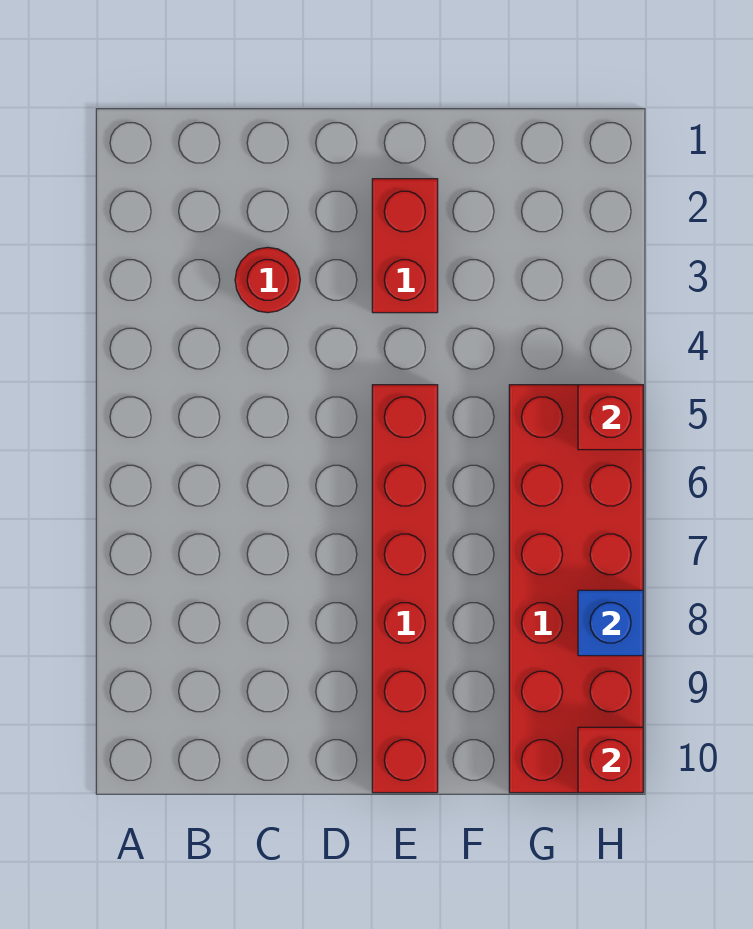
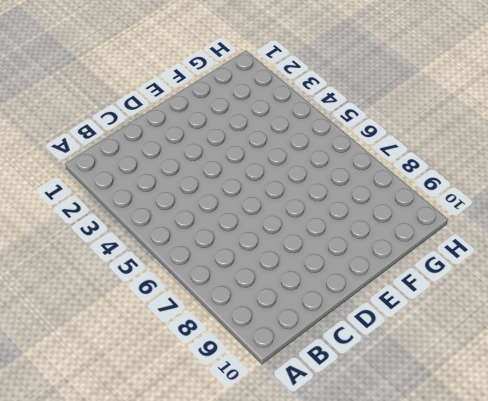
none -> red 1x1 round brick [235,247,300,313]
none -> red 1x2 brick [372,179,438,313]

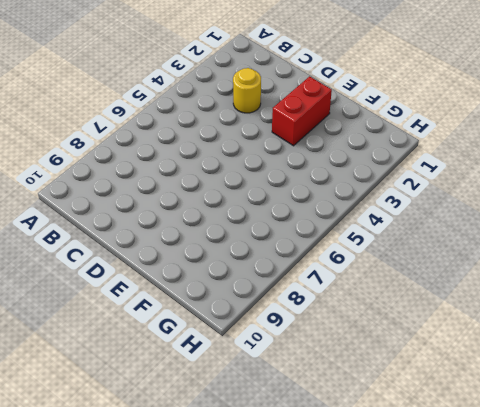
yellow 1x1 round brick [233,68,261,113] -> red 1x1 round brick [235,247,300,313]
none -> red 1x6 brick [372,385,438,793]
none -> red 2x6 brick [509,385,643,793]

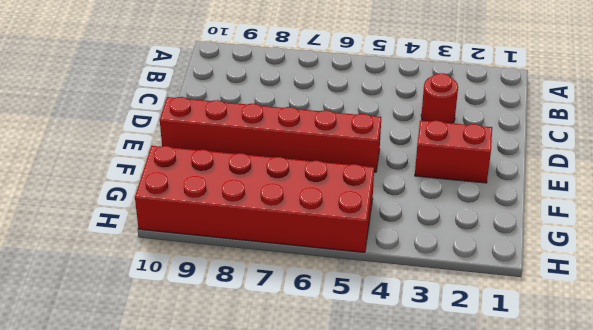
none -> red 1x1 brick [578,385,643,450]
none -> blue 1x1 brick [578,590,643,656]

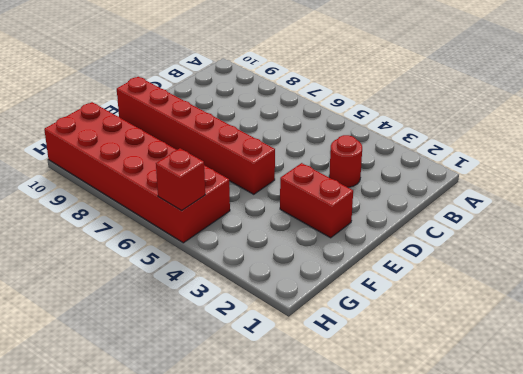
none -> blue 1x1 brick [578,590,643,656]
none -> red 1x1 brick [578,727,643,793]

